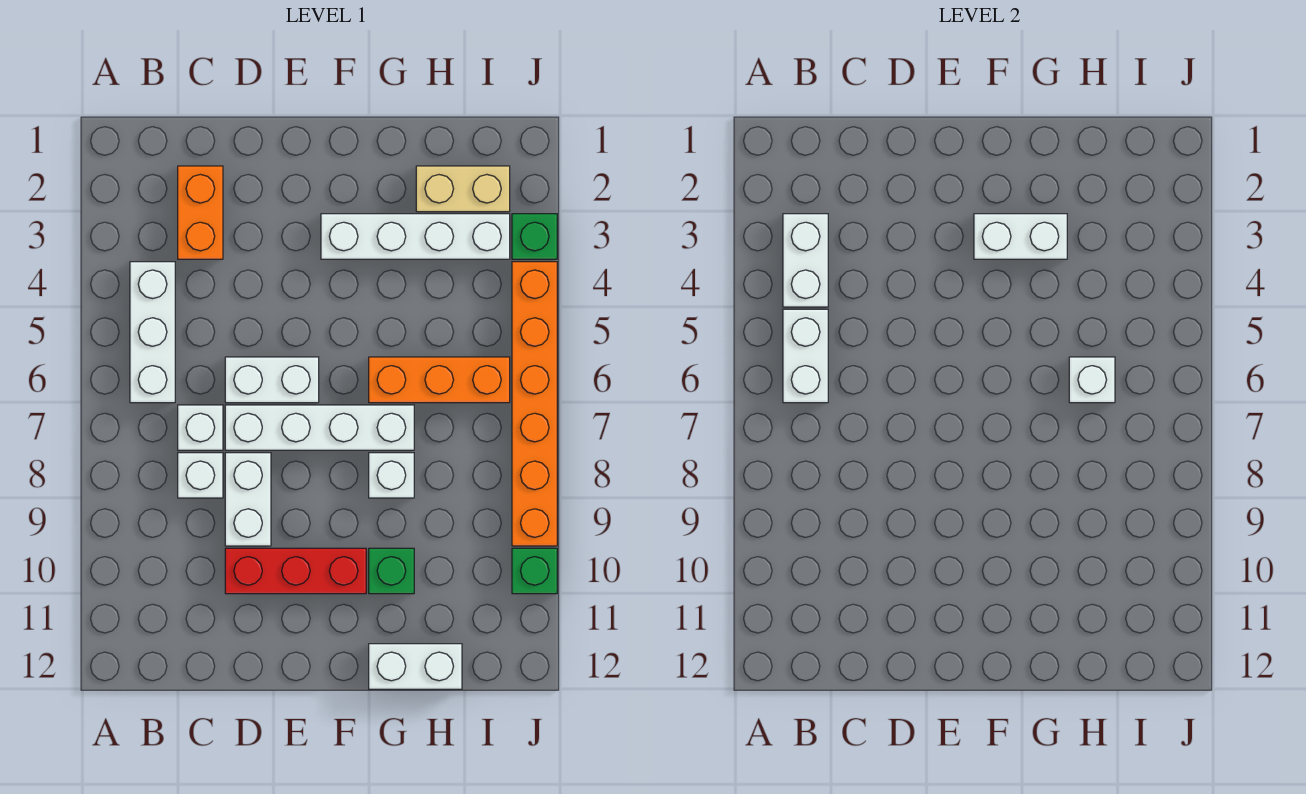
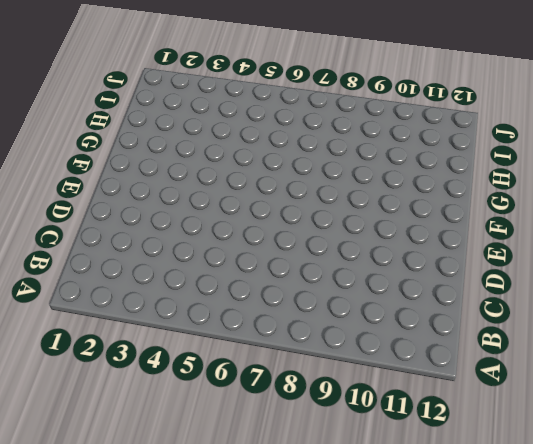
none -> white 1x3 brick [130,262,175,403]
none -> orange 1x2 brick [178,166,223,259]
none -> white 1x1 brick [178,405,223,450]

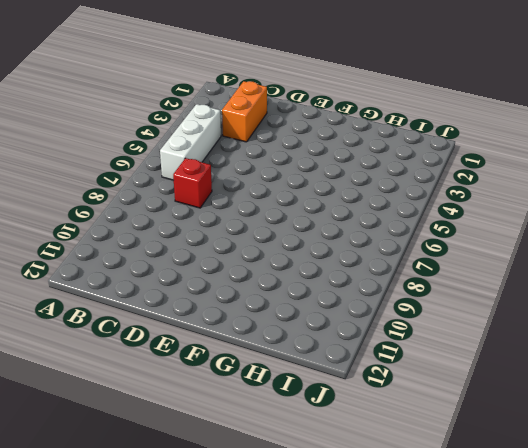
red 1x1 brick [173,158,212,208] -> white 1x1 brick [178,405,223,450]
none -> white 1x1 brick [178,453,223,498]
none -> white 1x2 brick [225,357,319,403]
none -> white 1x4 brick [225,405,414,450]

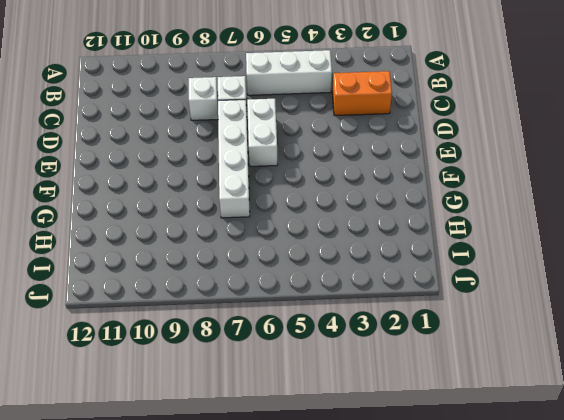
none -> white 1x2 brick [225,453,271,546]
none -> red 1x3 brick [225,548,366,594]
none -> white 1x4 brick [321,214,510,259]

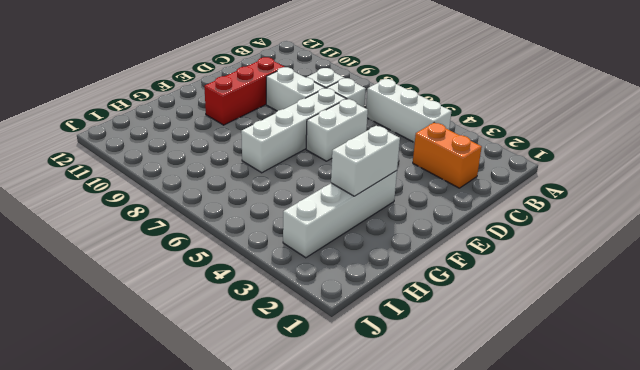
none -> orange 1x3 brick [369,357,510,403]
none -> white 1x1 brick [369,453,414,498]
none -> green 1x1 brick [369,548,414,594]

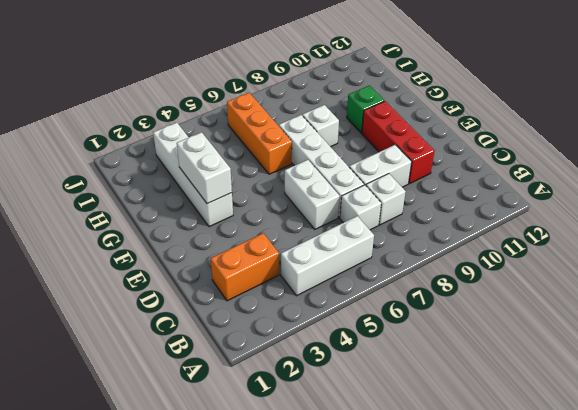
none -> white 1x2 brick [369,644,462,689]
none -> tan 1x2 brick [416,166,510,212]
none -> green 1x1 brick [512,214,557,259]

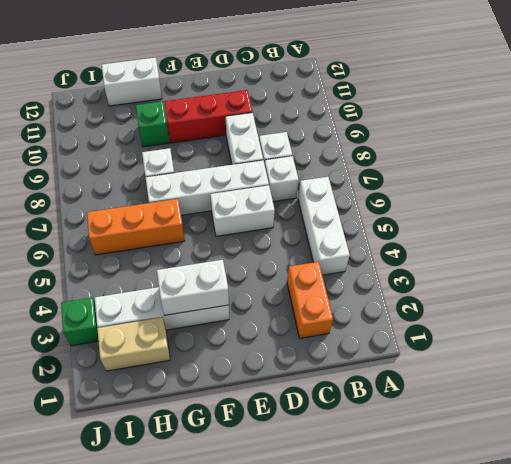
none -> orange 1x6 brick [512,262,557,546]
none -> green 1x1 brick [512,548,557,594]
none -> white 1x2 brick [783,214,828,307]

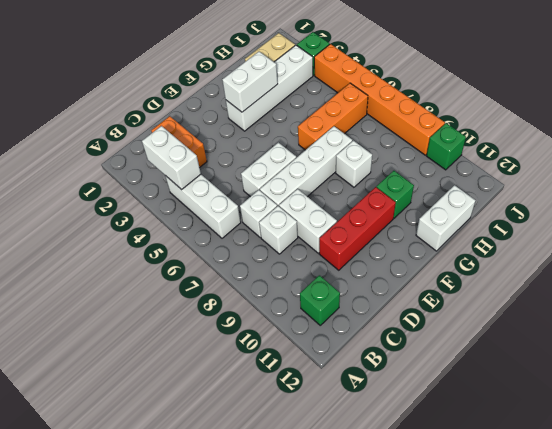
green 1x1 brick [300,275,340,325] -> none
none -> white 1x2 brick [783,309,828,403]
none -> white 1x1 brick [1069,357,1115,403]

